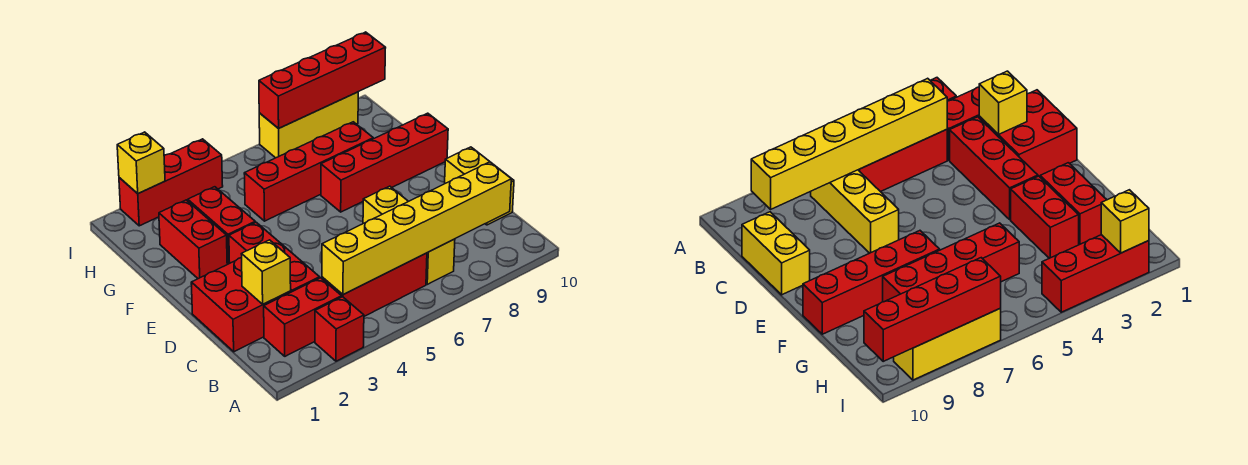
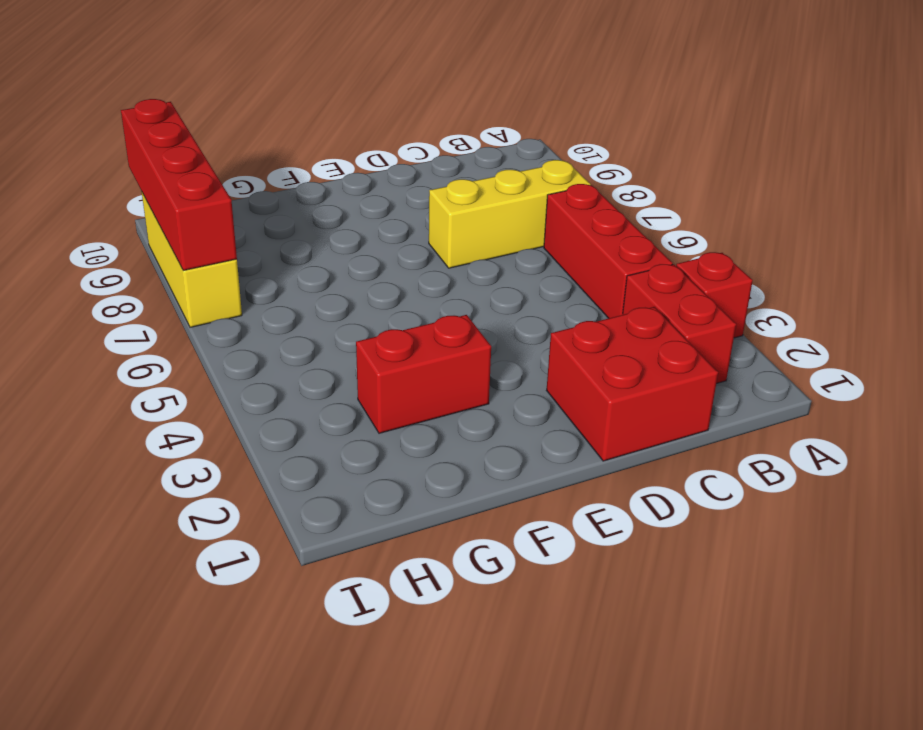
none -> red 1x3 brick [229,222,320,292]
none -> yellow 1x2 brick [445,147,514,225]
none -> red 1x2 brick [159,200,227,279]

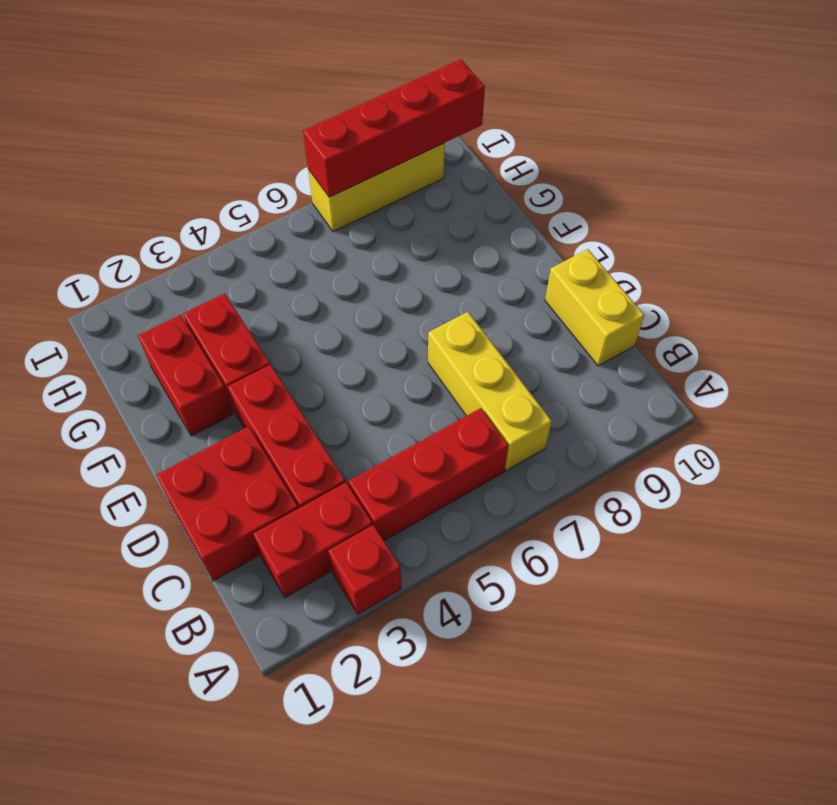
none -> red 1x4 brick [321,113,448,212]
none -> red 1x4 brick [244,122,373,221]
none -> red 1x3 brick [119,139,223,226]

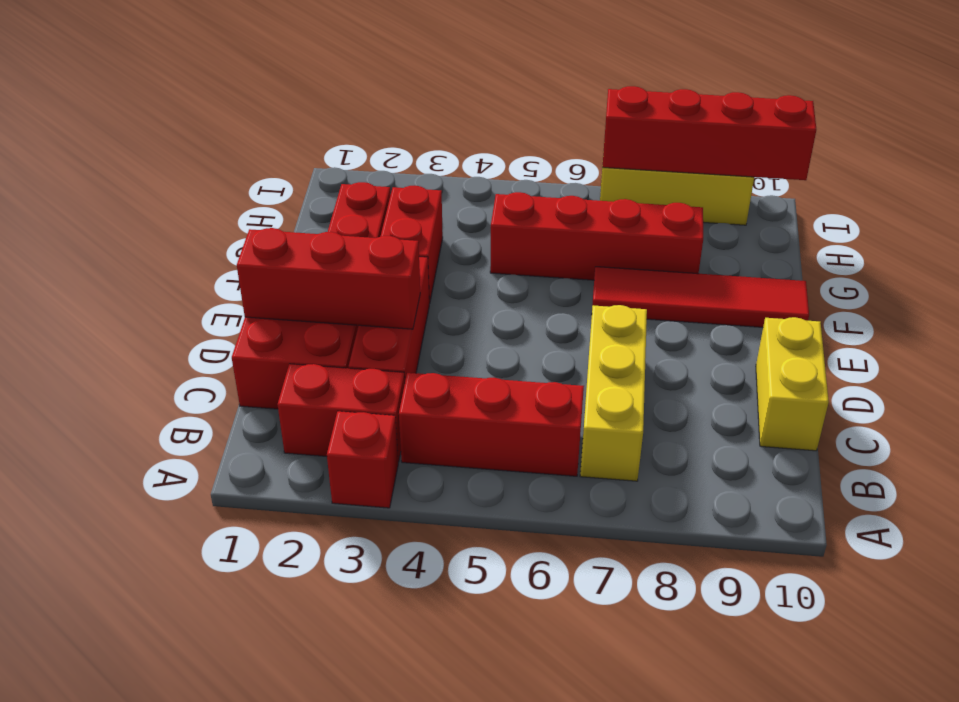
red 1x3 brick [237,228,420,329] -> red 1x3 brick moved to [119,139,223,226]
red 1x4 tile [592,267,809,327] -> red 1x4 brick [321,113,448,212]
none -> yellow 1x6 brick [322,162,511,295]
none -> yellow 1x1 brick [242,240,291,304]
none -> yellow 1x1 brick [117,132,165,194]

